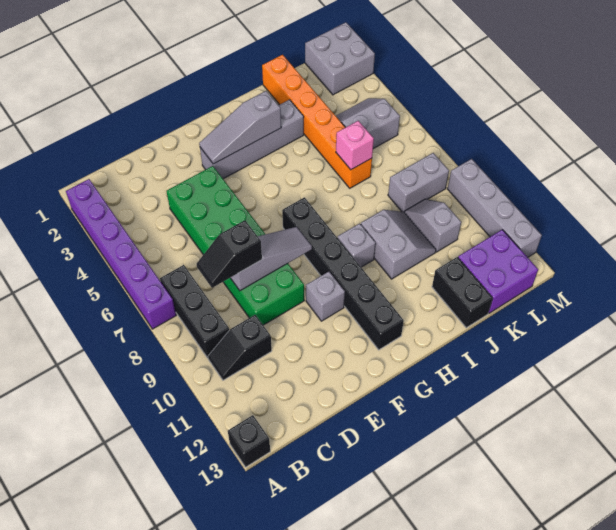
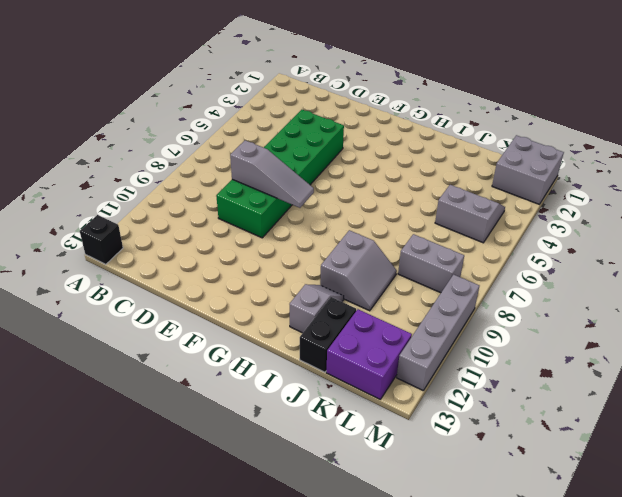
grey 1x2 slope [290,284,344,333] -> grey 1x2 slope moved to [404,199,461,252]
none -> purple 1x6 brick [66,179,176,329]
none -> black 1x3 brick [160,265,229,358]
none -> black 1x2 slope [208,315,272,380]

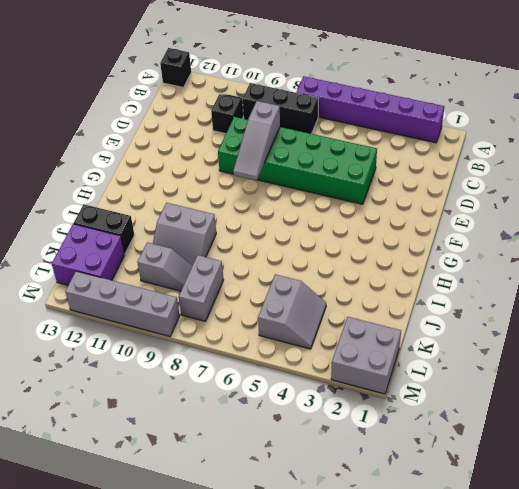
none -> grey 1x4 brick [200,100,304,179]
none -> grey 1x1 brick [306,272,345,321]
none -> black 1x6 brick [282,197,404,350]

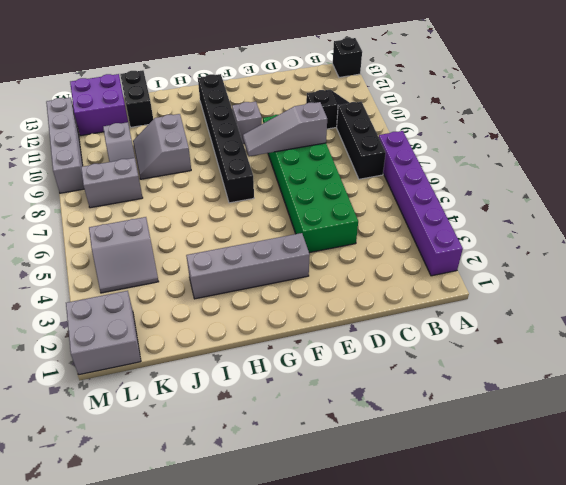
none -> grey 1x1 brick [338,223,376,267]
none -> orange 1x6 brick [262,55,372,188]
none -> grey 1x3 slope [199,91,281,164]

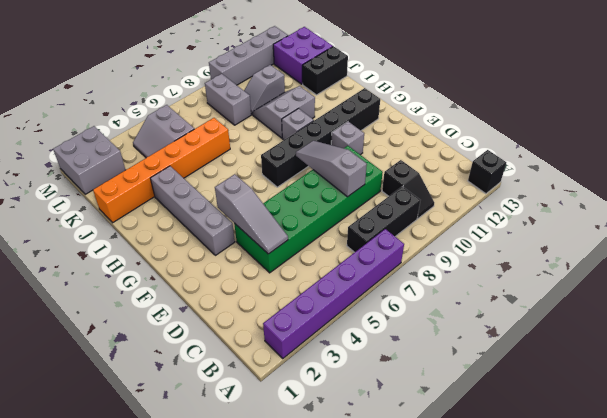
grey 1x3 slope [215,174,288,254] -> grey 1x3 slope moved to [199,91,281,164]
none -> pink 1x1 brick [336,121,374,170]
none -> black 1x2 slope [197,220,262,288]

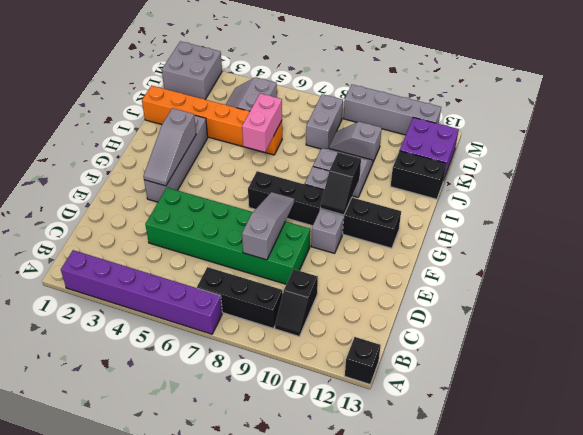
black 1x2 slope [321,153,361,215] -> black 1x2 slope moved to [197,220,262,288]
pink 1x2 brick [242,93,282,152] -> pink 1x1 brick [336,121,374,170]

